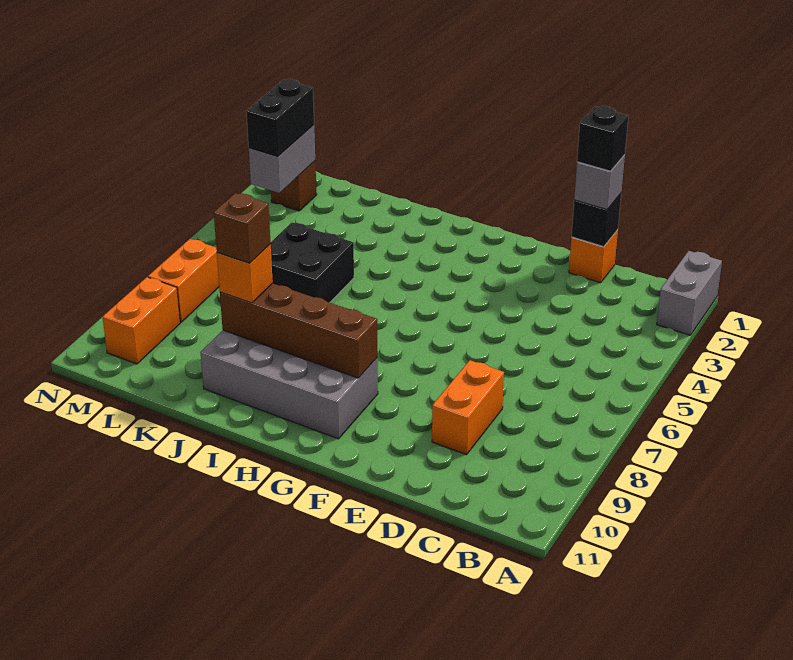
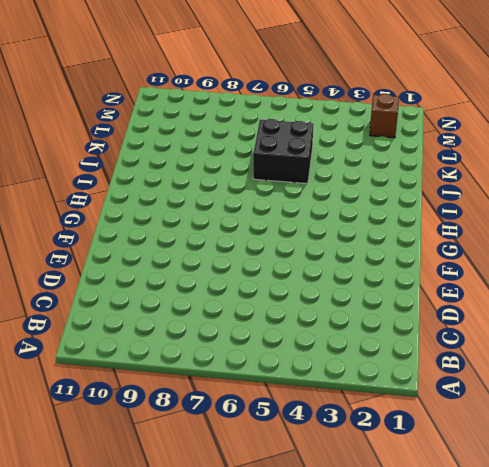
none -> grey 1x2 brick [657,251,722,335]
none -> orange 1x1 brick [569,230,618,283]
none -> orange 1x2 brick [432,360,504,455]

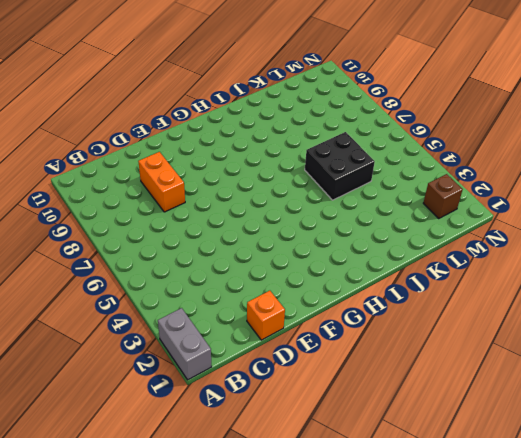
none -> grey 2x4 brick [200,330,378,439]
none -> orange 1x2 brick [148,239,219,322]
none -> orange 1x2 brick [103,277,180,364]

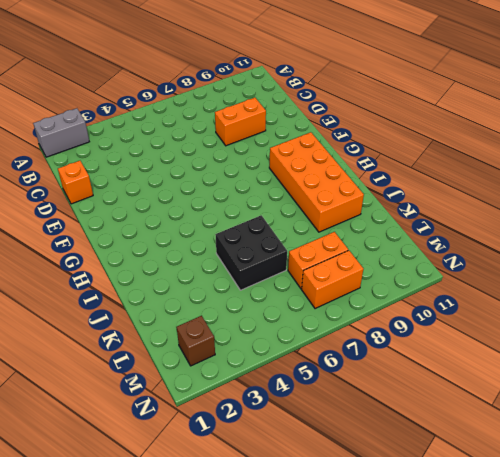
orange 2x4 brick [269,132,364,232] -> grey 2x4 brick [200,330,378,439]
orange 1x2 brick [288,232,348,289] -> orange 1x2 brick moved to [103,277,180,364]
none -> black 1x1 brick [572,193,621,247]
none -> brown 1x4 brick [220,283,378,378]
none -> grey 1x2 brick [249,125,315,193]

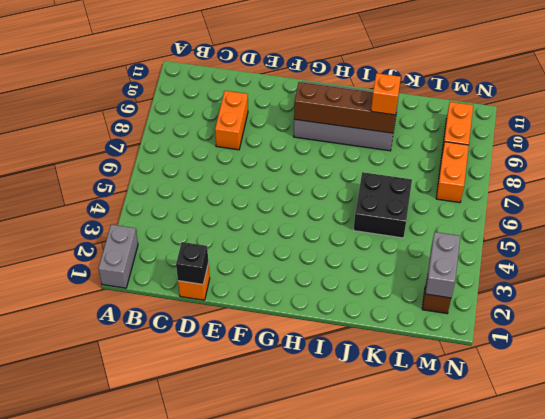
none -> grey 1x1 brick [574,155,625,210]
none -> black 1x2 brick [246,79,314,157]
none -> black 1x1 brick [577,106,628,171]

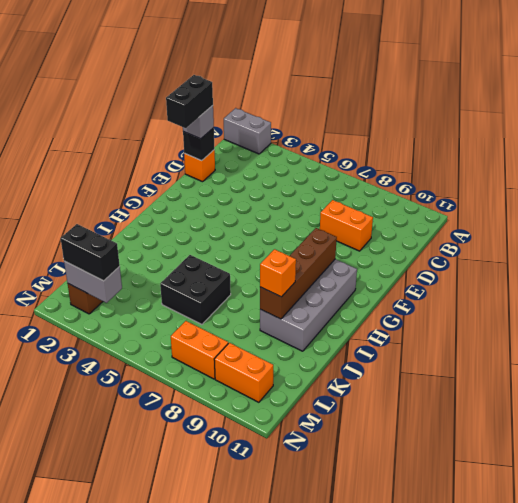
black 1x2 brick [166,75,213,128] -> black 1x1 brick [577,106,628,171]
none -> brown 1x1 brick [214,193,271,263]

